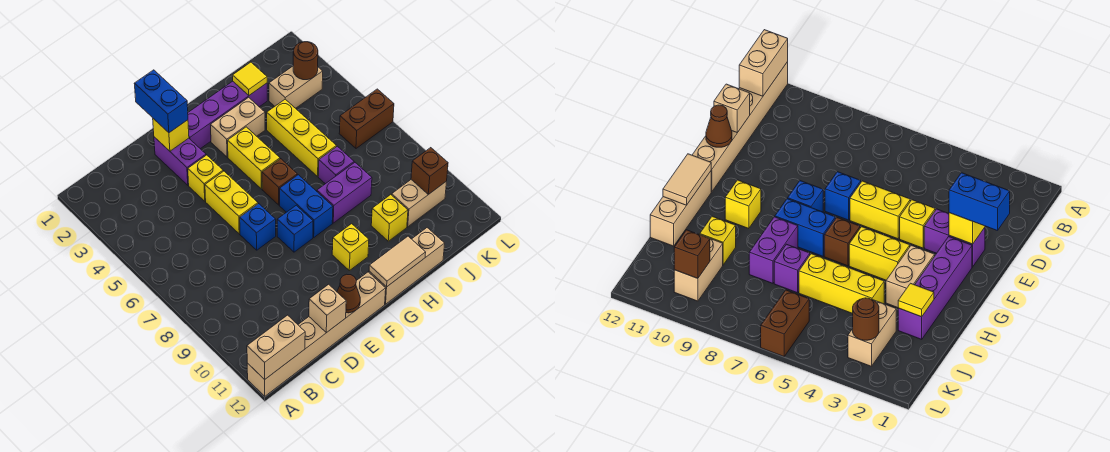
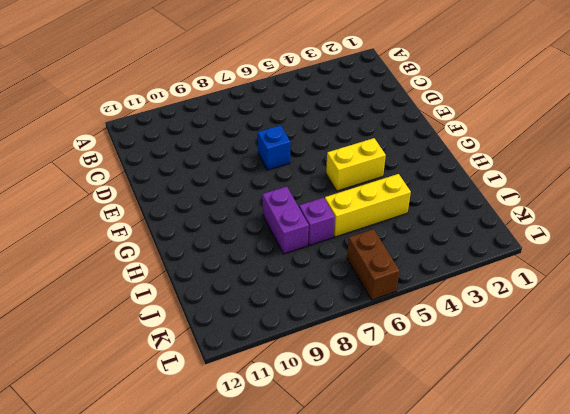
none -> tan 1x6 brick [247,272,386,396]
none -> purple 1x2 brick [154,137,206,185]
none -> yellow 1x1 brick [188,155,223,201]

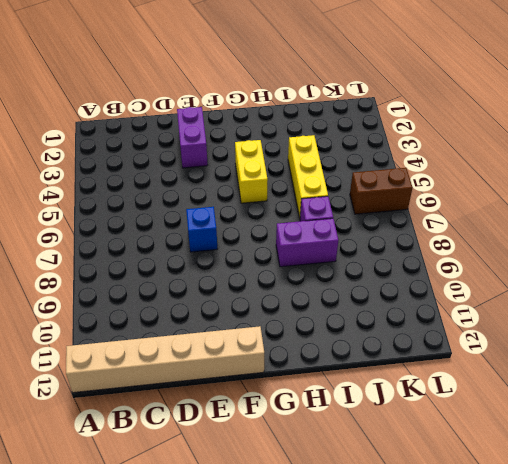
none -> yellow 1x1 brick [188,155,223,201]
none -> yellow 1x2 brick [205,171,258,234]
none -> purple 1x4 brick [188,81,267,149]

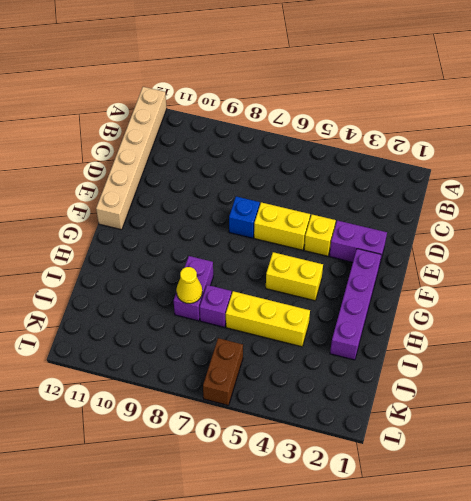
yellow 1x1 cone [176,267,202,304] -> none
none -> blue 1x1 brick [277,205,313,252]
none -> tan 1x2 brick [211,97,265,157]
none -> brown 1x1 brick [262,159,297,205]

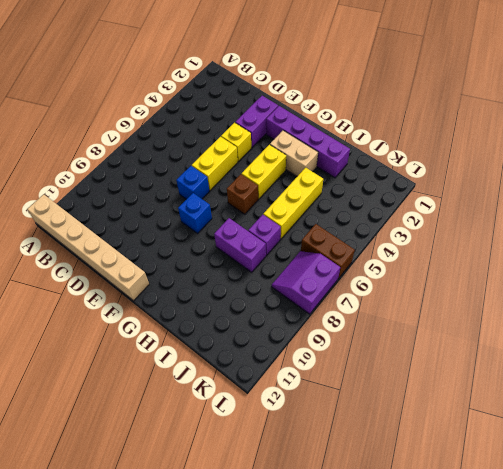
purple 2x2 slope [272,251,340,314] -> none
none -> blue 1x2 brick [280,175,333,237]
none -> yellow 1x1 brick [332,224,369,271]
none -> tan 1x3 brick [369,228,445,304]

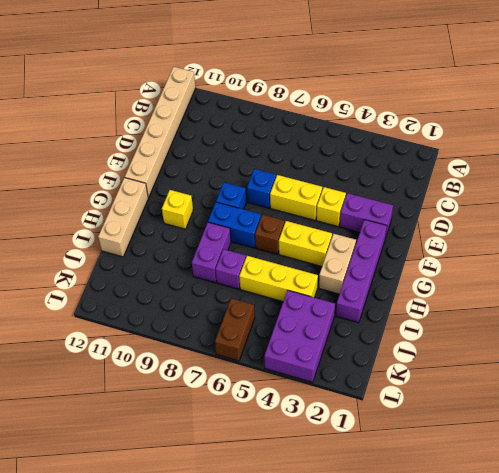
purple 2x3 brick [264,290,335,382] -> tan 1x2 brick [269,66,323,108]
none -> yellow 1x1 brick [371,195,408,241]
none -> tan 1x2 brick [392,180,447,227]
none -> tan 1x2 brick [247,315,305,379]

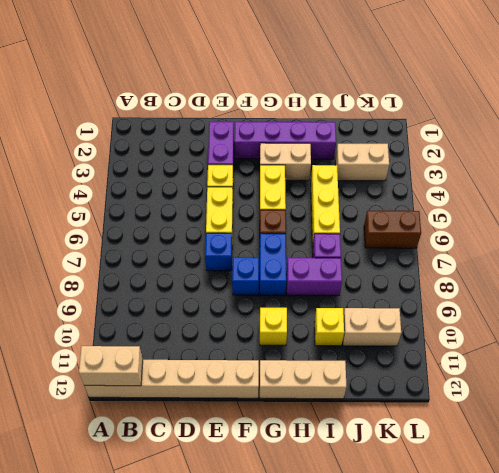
none -> tan 1x1 brick [309,284,346,333]
none -> yellow 1x1 brick [153,119,189,151]
none -> brown 1x1 cone [337,274,360,313]

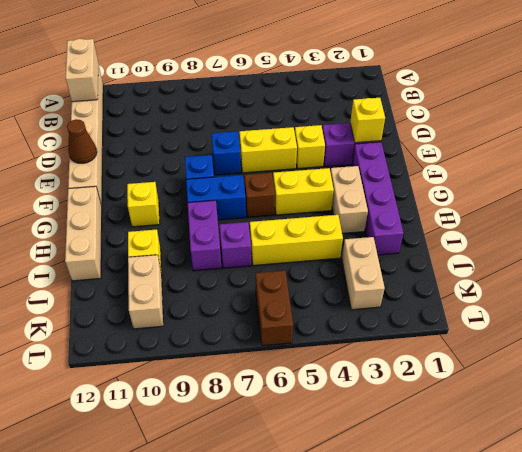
none -> tan 1x1 brick [309,284,346,333]
none -> tan 1x2 tile [369,236,426,287]
none -> yellow 1x1 tile [233,62,267,95]

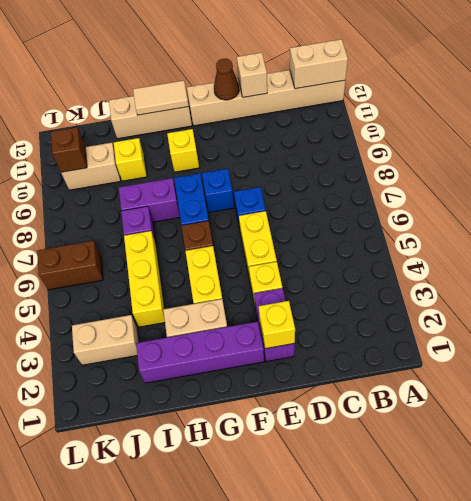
none -> yellow 1x1 tile [233,62,267,95]
none -> brown 1x1 round brick [293,42,318,80]
none -> blue 1x2 brick [134,70,188,133]

